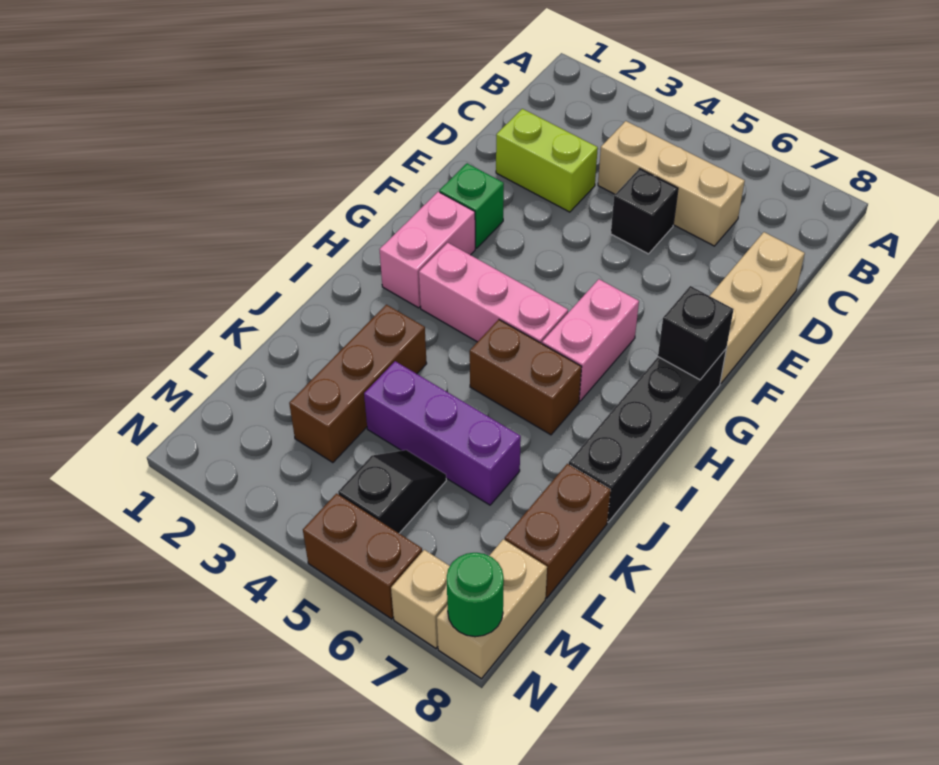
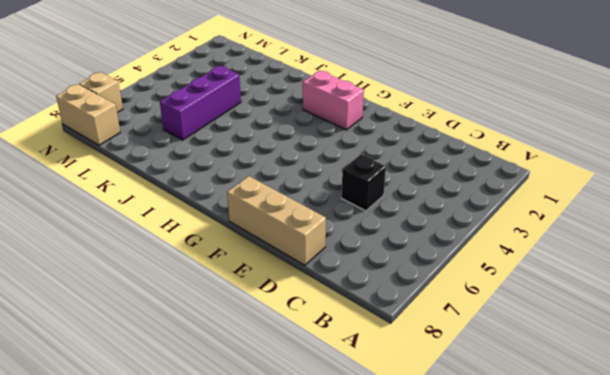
none -> tan 1x3 brick [598,121,745,246]
none -> lime 1x2 brick [496,109,598,212]
none -> green 1x1 brick [439,163,504,248]

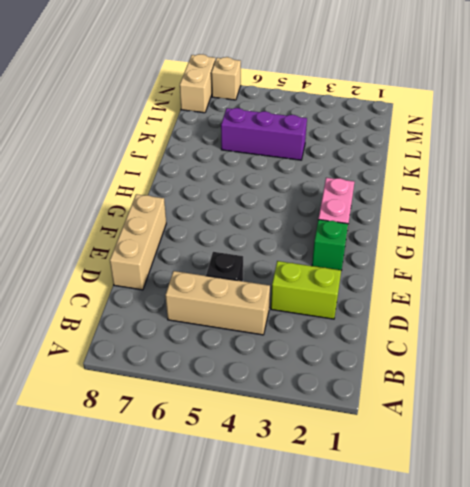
none -> pink 1x2 brick [542,279,639,401]
none -> black 1x4 brick [569,349,726,522]
none -> pink 1x3 brick [419,243,568,344]

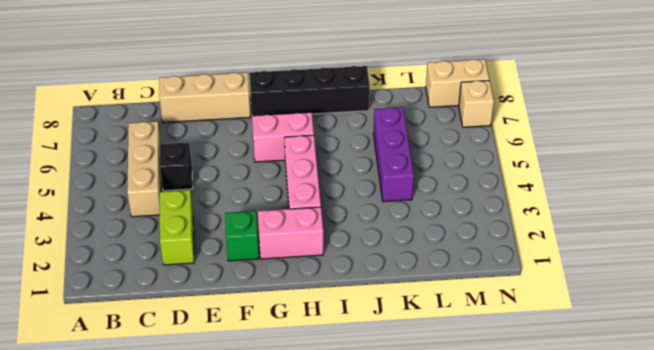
none -> brown 1x2 brick [470,320,582,435]
none -> brown 1x3 brick [289,305,427,463]
none -> brown 1x2 brick [505,464,611,598]

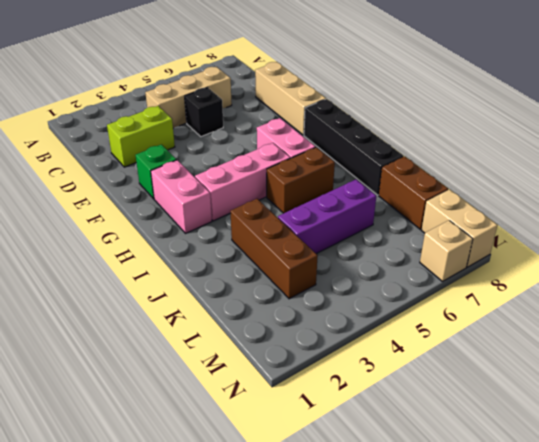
none -> black 1x2 slope [338,450,446,533]
none -> brown 1x2 brick [303,494,422,619]
none -> black 1x1 brick [658,286,734,380]

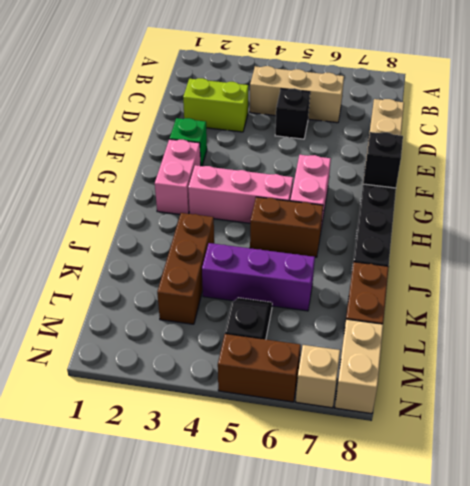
none -> green 1x1 round brick [447,553,504,637]

